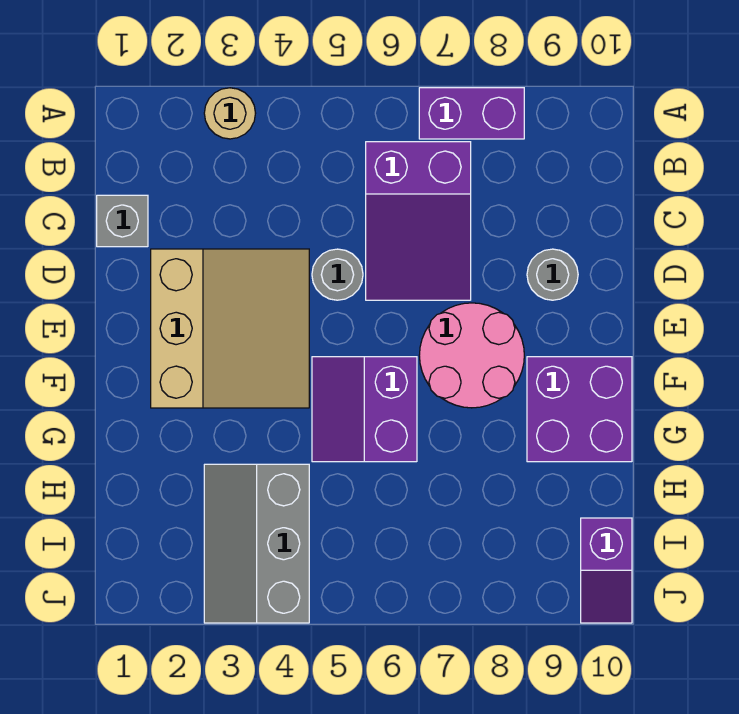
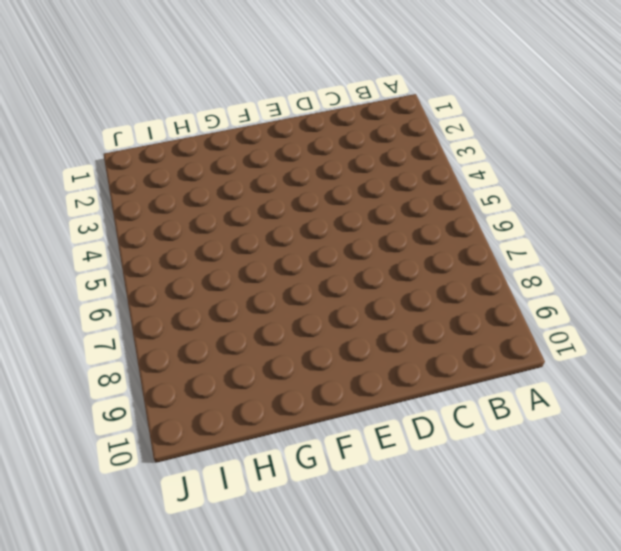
none -> tan 1x1 round brick [204,88,256,139]
none -> purple 1x2 brick [419,88,524,139]
none -> purple 2x3 slope [366,142,471,300]

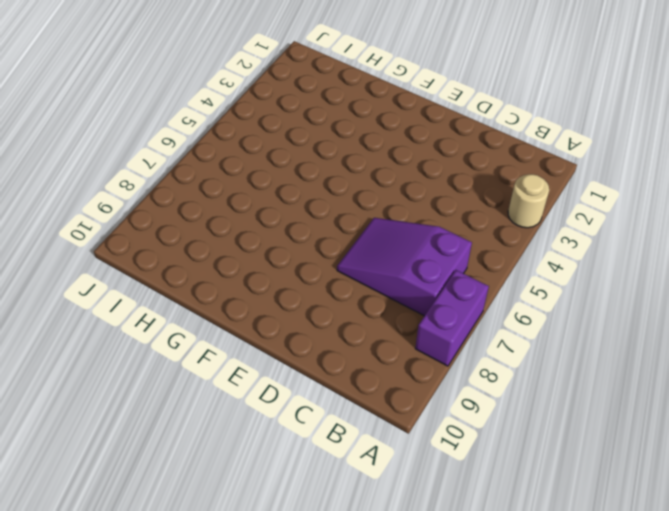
none -> grey 1x1 brick [97,195,148,247]
none -> tan 3x3 slope [151,249,309,408]
none -> grey 1x1 round brick [312,249,363,300]

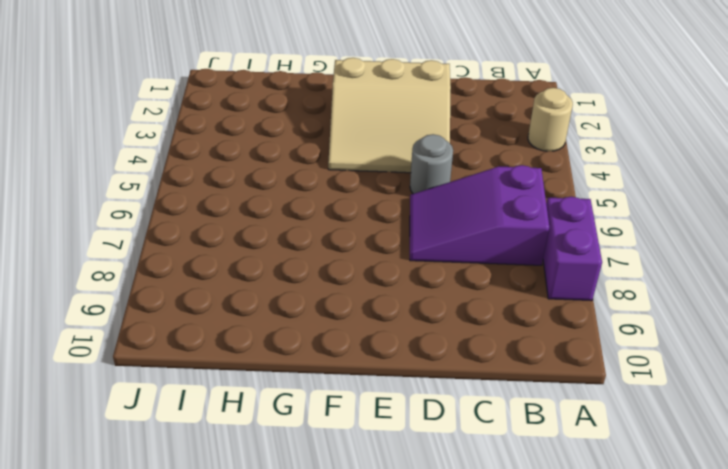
none -> grey 1x1 brick [97,195,148,247]
none -> grey 1x1 round brick [527,249,578,300]
none -> pink 2x2 round brick [419,303,524,408]

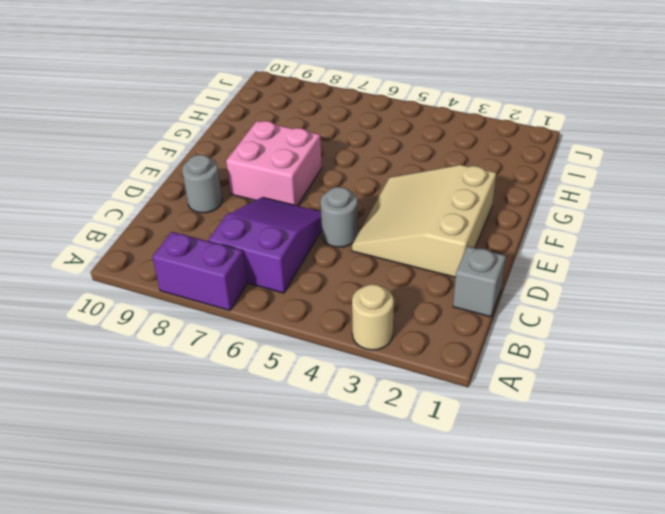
pink 2x2 brick [226,121,322,206] -> pink 2x2 round brick [419,303,524,408]
none -> purple 2x2 slope [312,357,417,462]
none -> purple 2x2 brick [527,357,632,462]
none -> grey 2x3 slope [204,464,309,623]

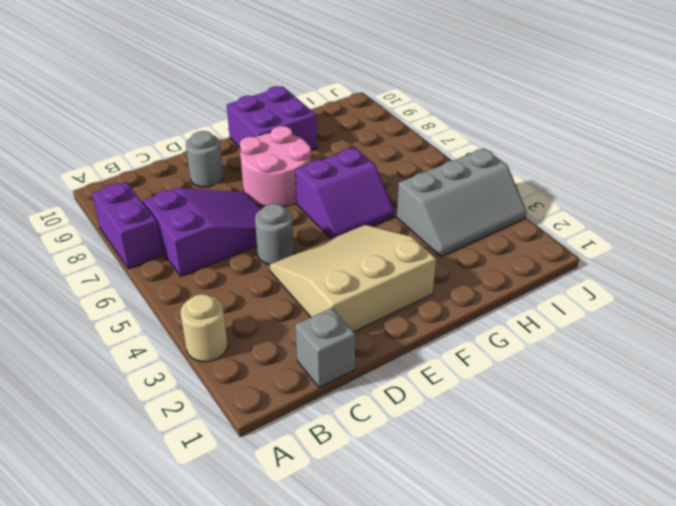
none -> purple 1x2 slope [581,518,632,623]

